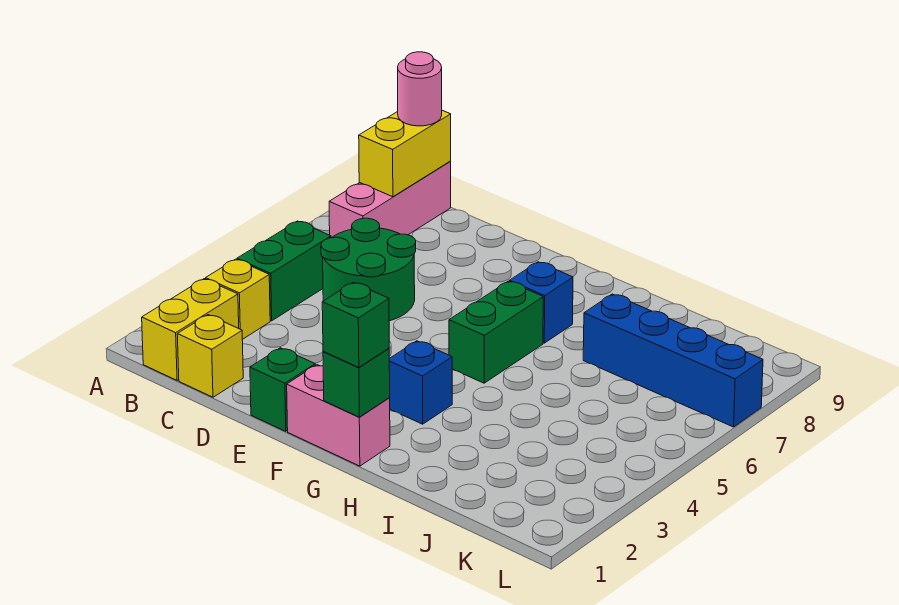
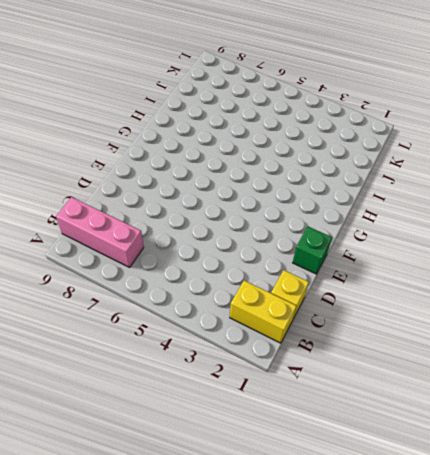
none -> yellow 1x1 brick [206,259,270,339]
none -> green 1x2 brick [237,221,331,321]
none -> green 2x2 round brick [321,218,416,321]

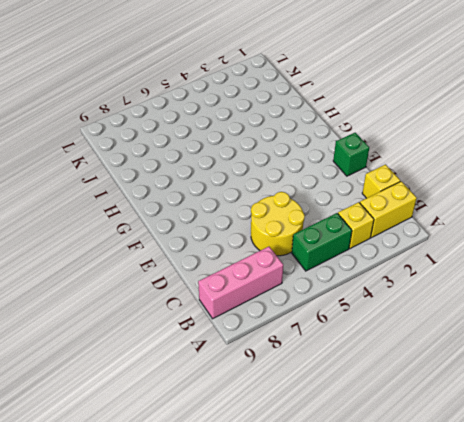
yellow 2x2 round brick [251,192,305,256] -> green 2x2 round brick [321,218,416,321]
none -> pink 1x2 brick [287,365,390,466]
none -> blue 1x1 brick [389,341,452,424]
none -> green 1x2 brick [449,281,543,383]

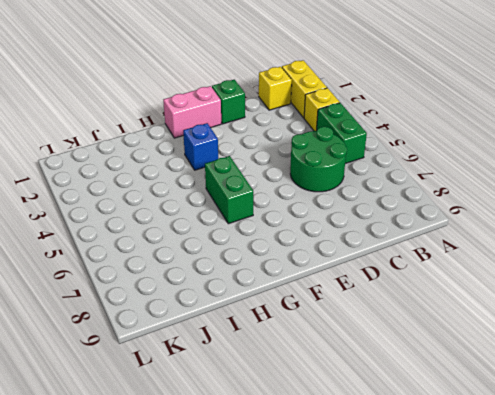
none -> pink 1x3 brick [329,162,451,238]
none -> blue 1x1 brick [510,262,573,343]
none -> blue 1x4 brick [583,294,763,427]

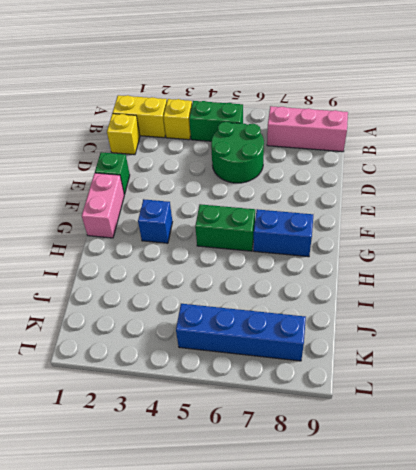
blue 1x2 brick [253,209,313,257] -> blue 1x1 brick [510,262,573,343]
blue 1x4 brick [176,304,306,361] -> blue 1x4 brick turned to [583,294,763,427]
none -> yellow 1x2 brick [359,110,451,197]
none -> green 1x1 brick [323,348,390,417]
none -> pink 1x1 round brick [398,52,442,126]

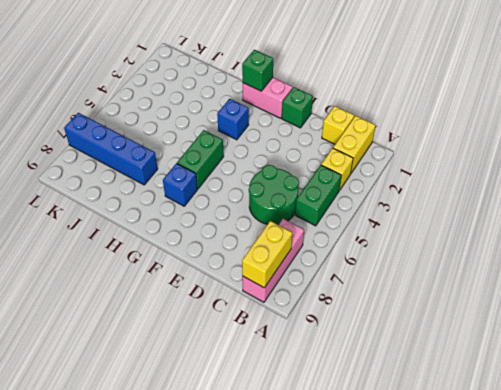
none -> pink 1x1 round brick [398,52,442,126]
none -> green 1x1 brick [322,283,389,367]

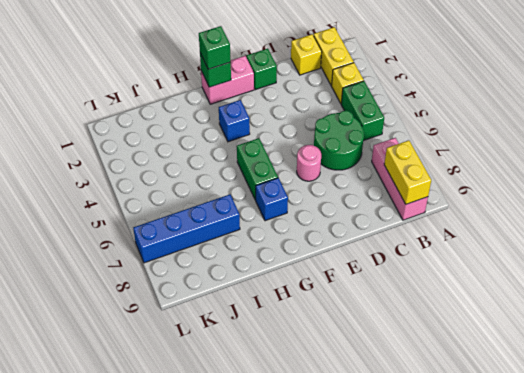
pink 1x1 round brick [297,145,321,181] -> pink 1x1 round brick moved to [398,52,442,126]

